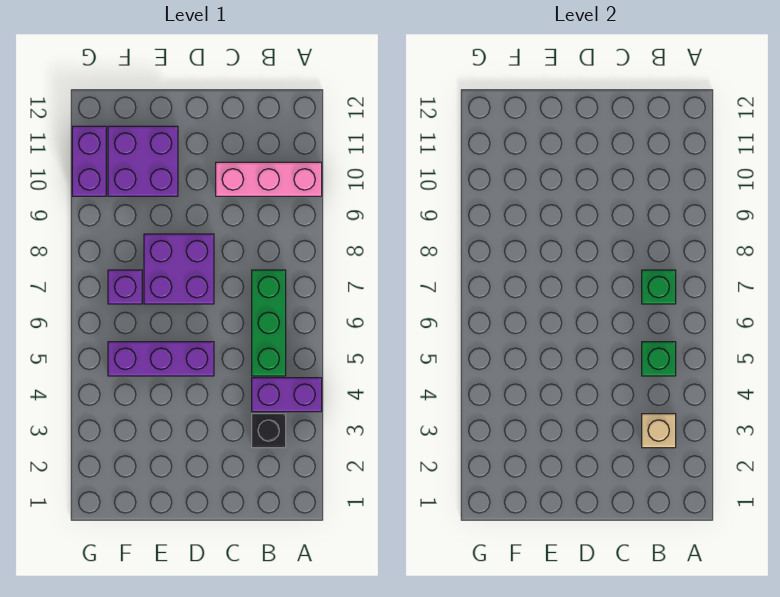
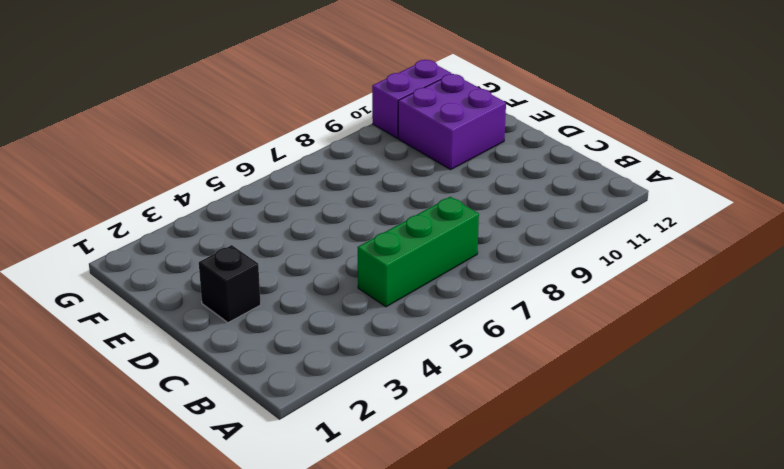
black 1x1 brick [199,245,261,323] -> black 1x1 brick moved to [252,414,286,448]
none -> purple 1x2 brick [252,378,322,412]
none -> pink 1x3 brick [216,162,322,196]
none -> purple 1x3 brick [108,342,214,376]

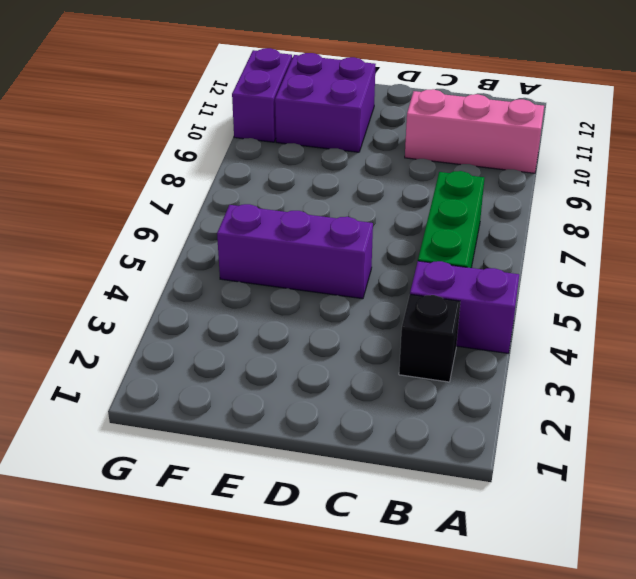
none -> purple 2x2 brick [144,234,214,304]
none -> purple 1x1 brick [108,270,142,304]
none -> tan 1x1 brick [642,414,676,448]

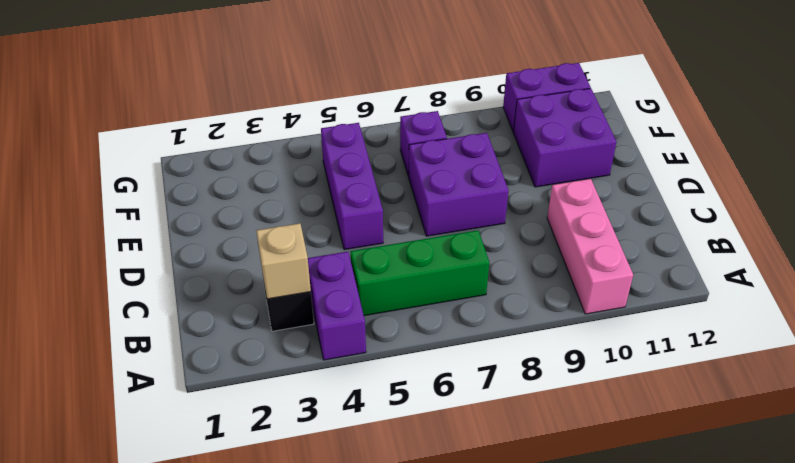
none -> green 1x1 brick [642,342,676,376]
none -> green 1x1 brick [642,270,676,304]

